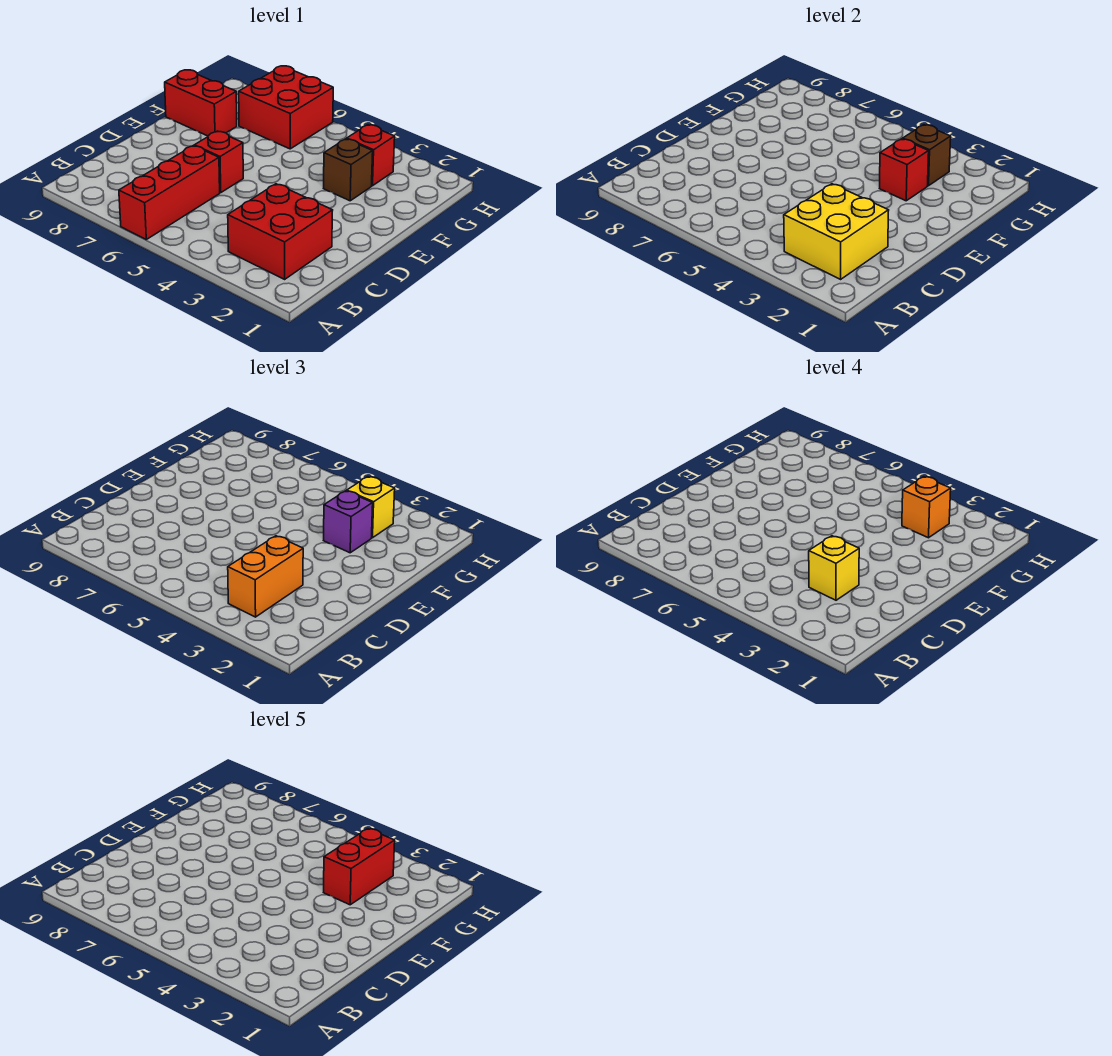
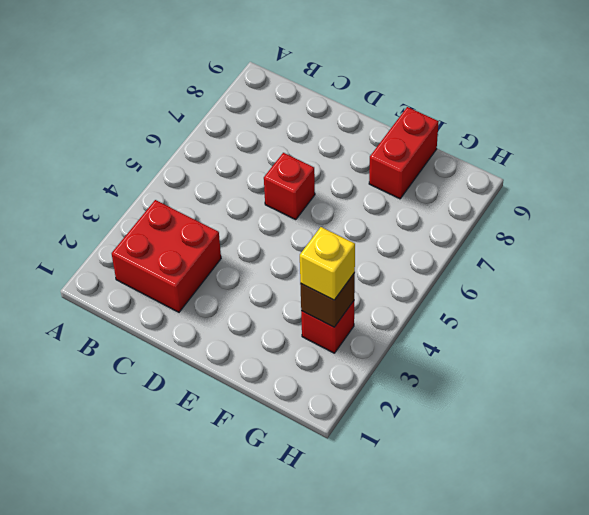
none -> red 1x3 brick [119,146,220,239]
none -> brown 1x1 brick [324,139,373,201]
none -> red 2x2 brick [239,66,333,149]

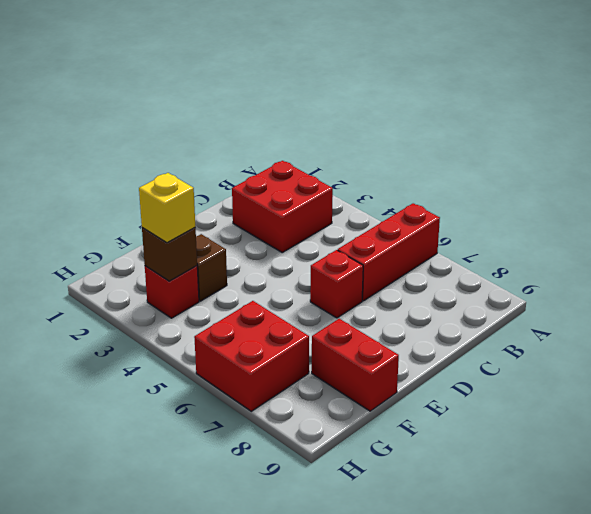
none -> yellow 2x2 brick [784,184,889,279]
none -> red 1x1 brick [880,139,929,201]
none -> orange 1x2 brick [228,536,303,617]

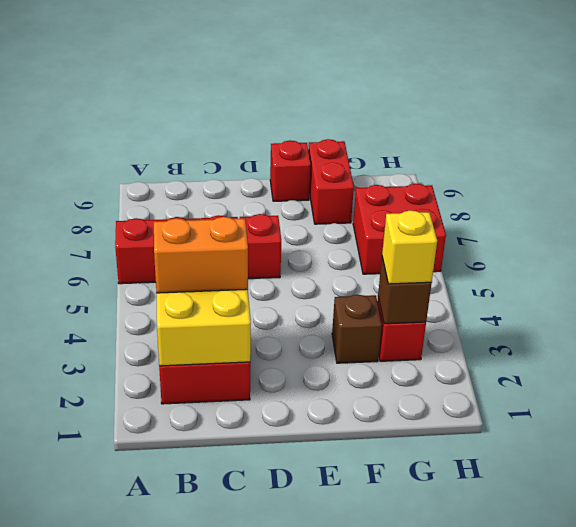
red 1x1 brick [270,140,311,201] -> red 1x1 brick moved to [880,139,929,201]
none -> purple 1x1 brick [324,491,373,553]
none -> yellow 1x1 brick [809,536,859,600]
none -> orange 1x1 brick [902,477,951,538]

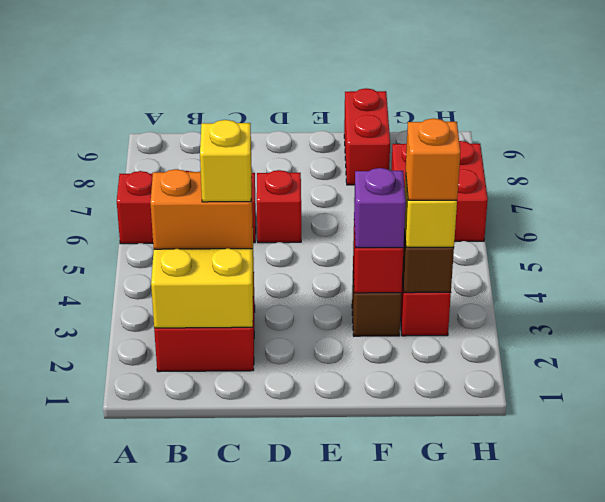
none -> red 1x2 brick [324,829,395,905]

